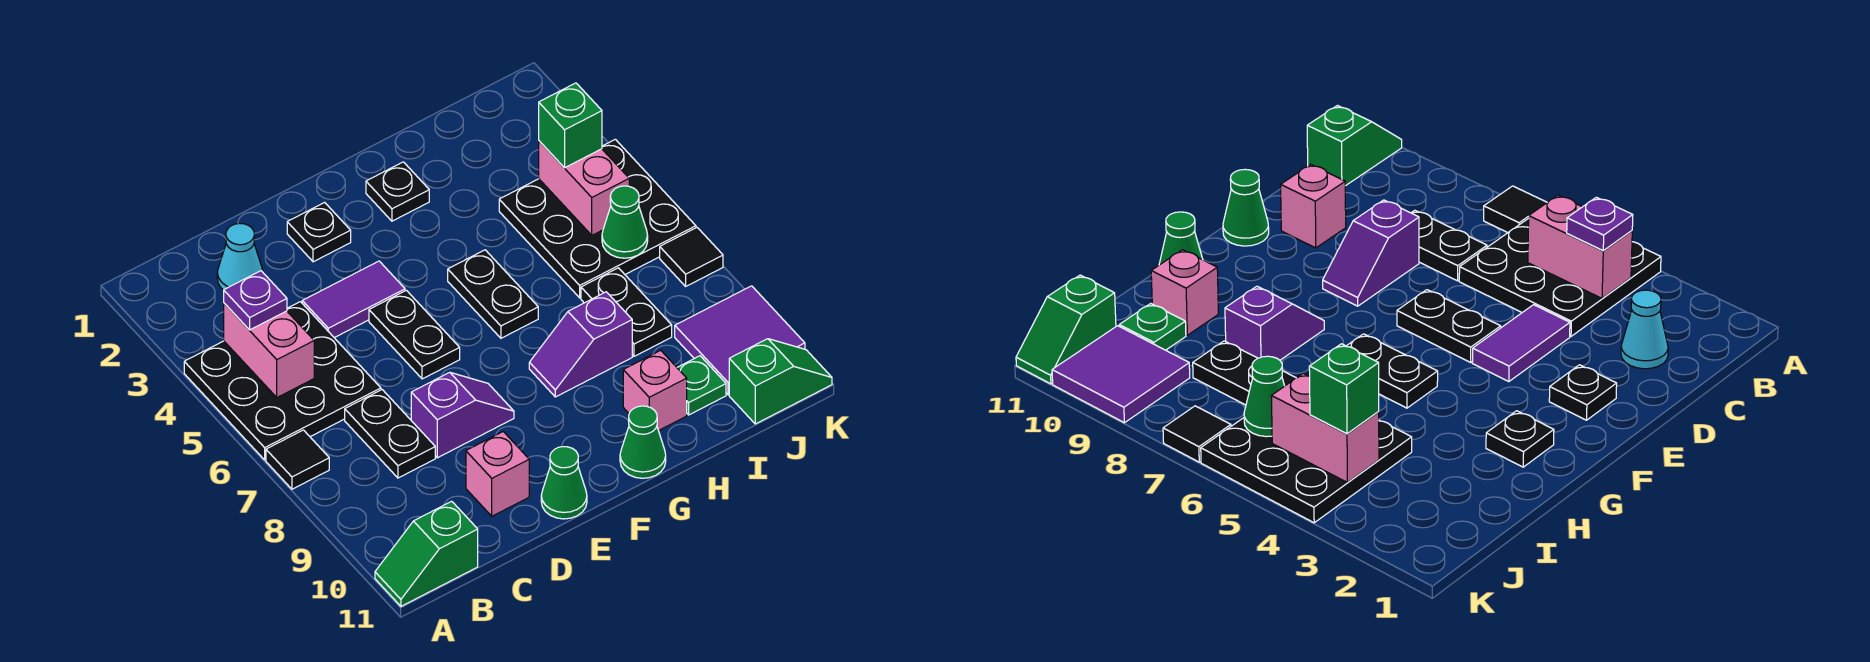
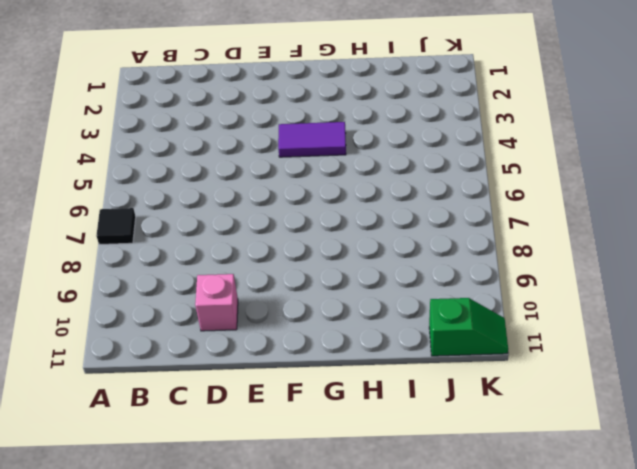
purple 1x2 tile [278,122,346,157] -> purple 1x2 tile moved to [302,261,405,338]
none -> black 3x3 plate [184,302,381,460]
none -> green 1x2 slope [375,501,478,606]
none -> cyan 1x1 cone [217,223,263,290]

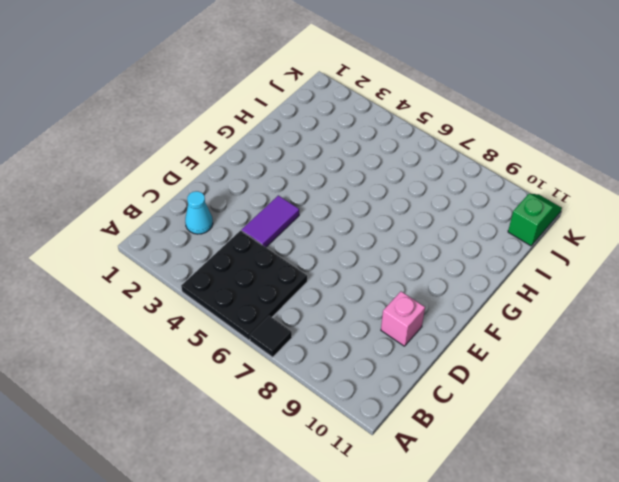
none -> green 1x2 slope [375,501,478,606]
none -> black 1x2 plate [345,390,435,478]
none -> purple 1x2 slope [411,372,514,458]

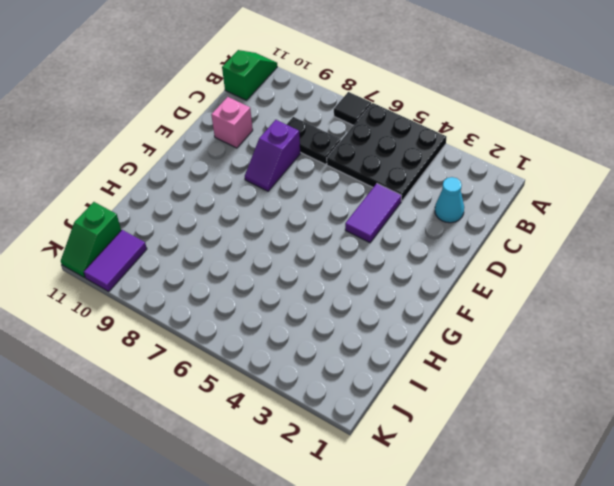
purple 1x2 tile [84,230,147,291] -> purple 2x2 tile [675,286,805,395]
none -> black 1x1 plate [287,202,351,262]
none -> black 1x2 plate [369,290,460,379]
none -> green 1x1 cone [541,447,587,519]

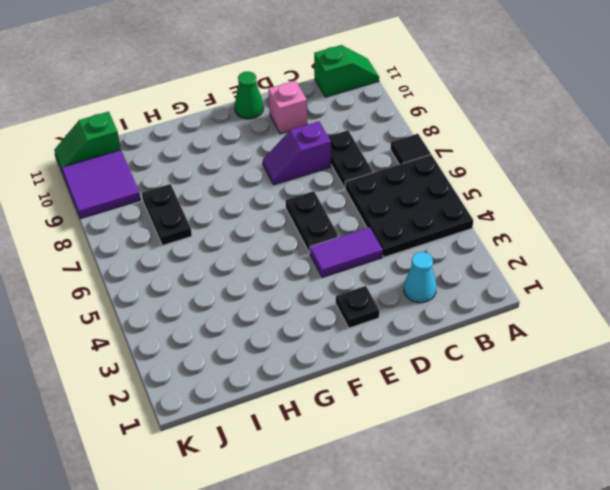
none -> black 1x1 plate [366,162,429,221]
none -> black 1x2 plate [448,250,538,338]
none -> purple 1x2 slope [529,292,632,397]

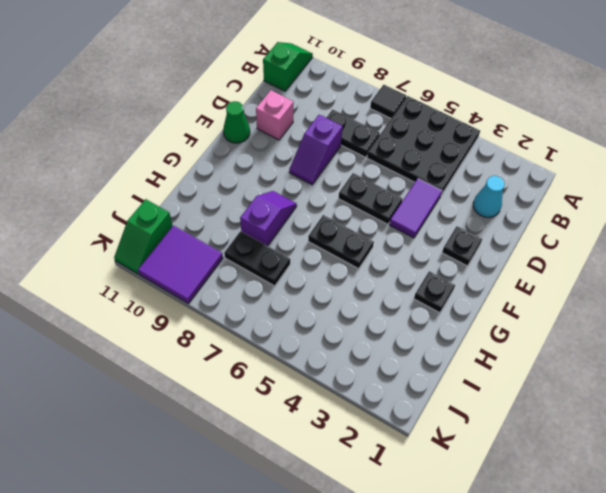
none -> green 1x1 cone [620,406,666,478]
none -> pink 1x1 brick [623,350,687,431]
none -> black 3x3 plate [499,139,696,298]

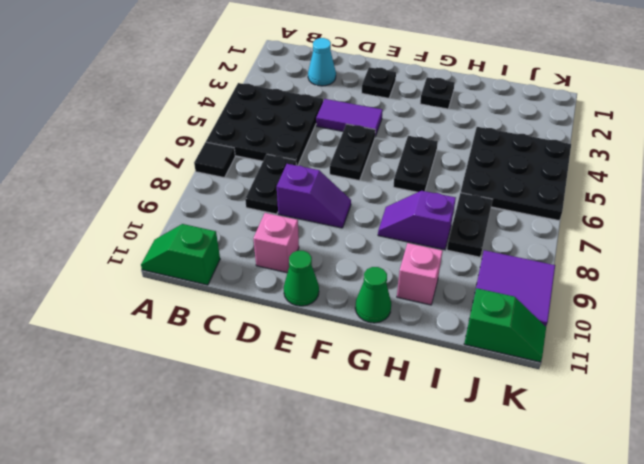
none -> green 1x1 plate [677,356,726,415]
none -> black 1x1 tile [660,228,723,286]
none -> pink 1x2 brick [224,303,314,397]

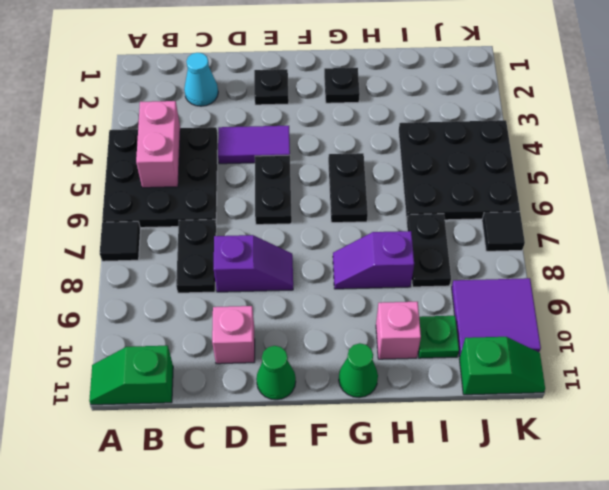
none -> pink 1x2 brick [539,141,629,235]
none -> green 1x1 cone [602,186,648,258]
none -> purple 1x1 plate [224,271,287,330]

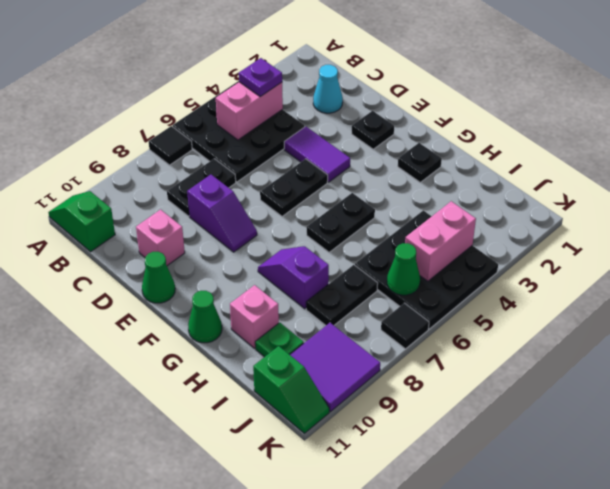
none -> green 1x1 brick [539,83,602,168]

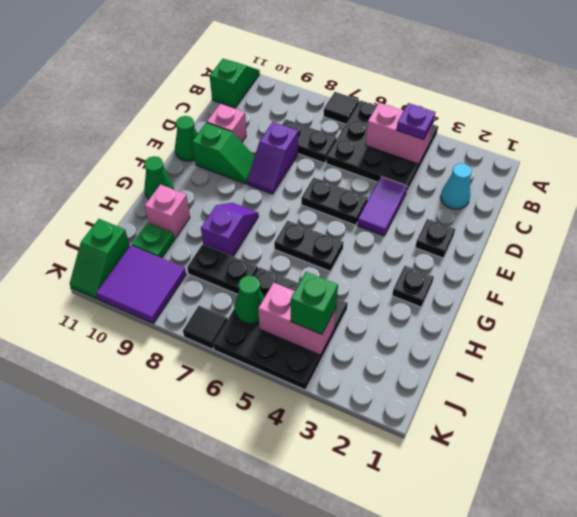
green 1x2 slope [192,122,255,184] -> none

